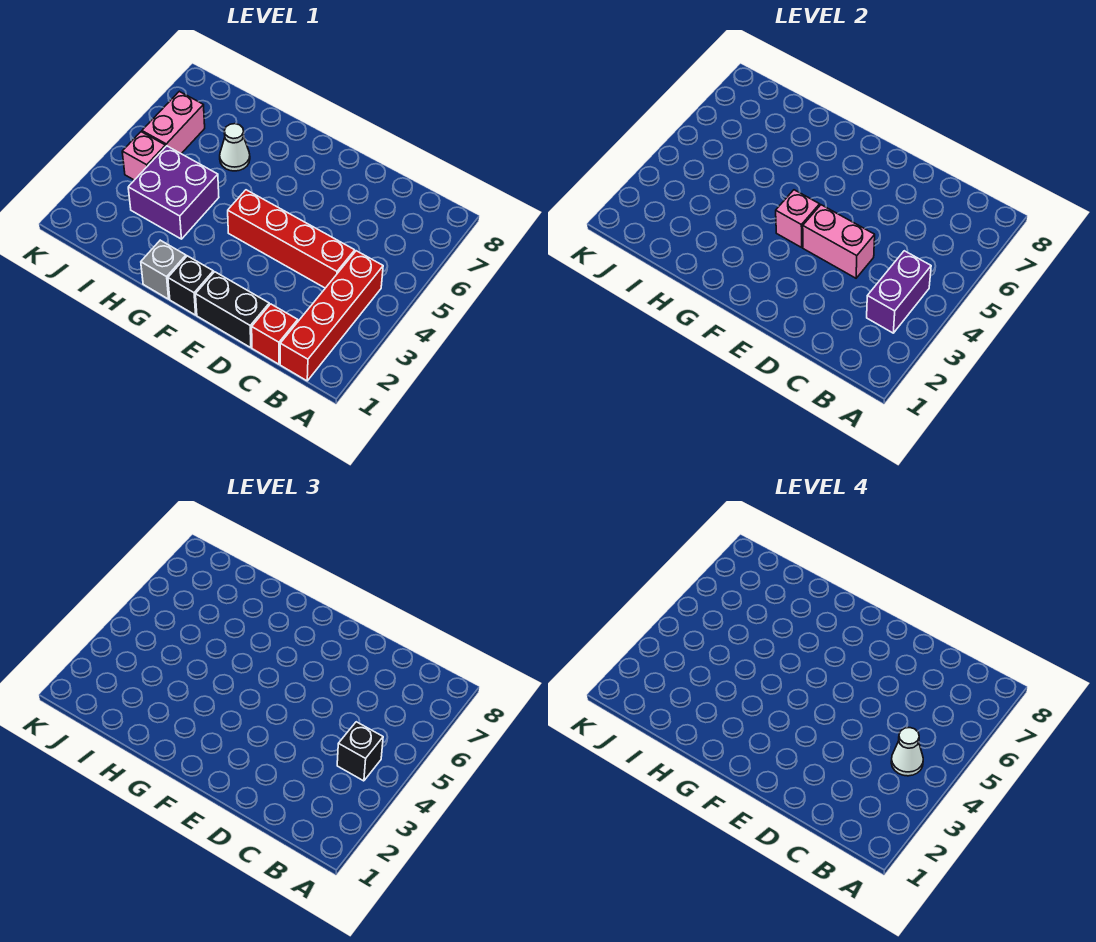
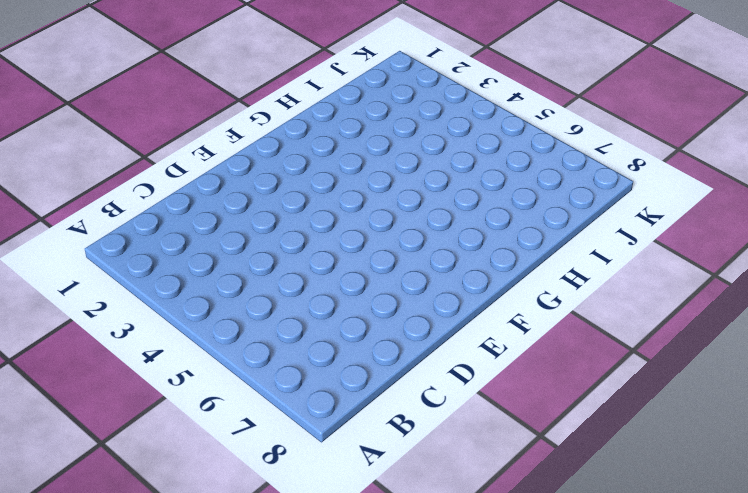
none -> red 1x4 brick [280,251,383,381]
none -> red 1x1 brick [252,304,298,364]
none -> red 1x4 brick [228,190,355,288]

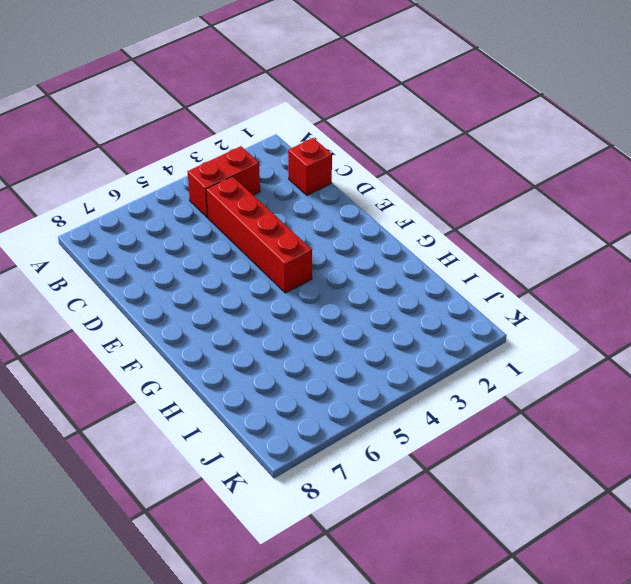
red 1x2 brick [187,146,260,217] -> red 1x4 brick [280,251,383,381]
none -> black 1x2 brick [196,272,269,347]
none -> black 1x1 brick [168,256,213,315]
none -> grey 1x1 brick [141,240,186,299]

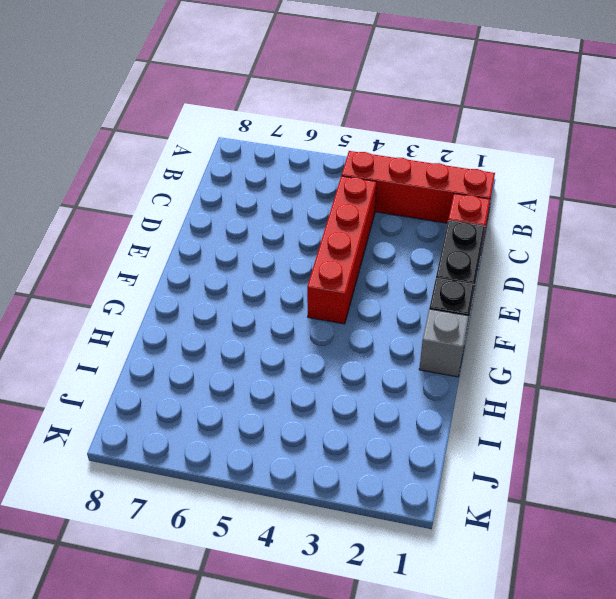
none -> purple 2x2 brick [128,146,219,239]
none -> white 1x1 cone [220,124,250,171]
none -> pink 1x1 brick [122,132,166,180]

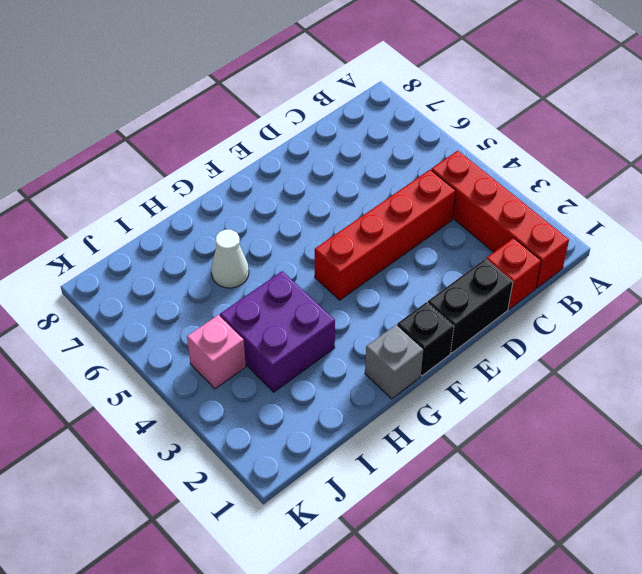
none -> pink 1x2 brick [142,91,205,154]
none -> purple 1x2 brick [867,251,931,333]
none -> pink 1x2 brick [803,205,875,278]

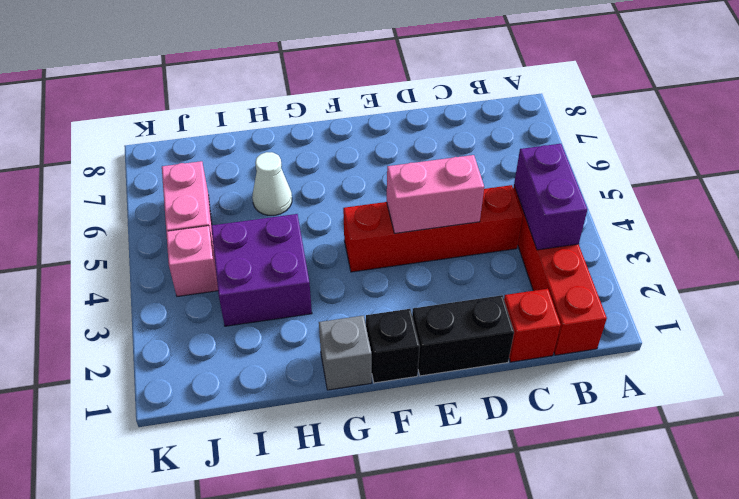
none -> pink 1x1 brick [776,190,820,248]
none -> black 1x1 brick [337,722,383,781]
none -> white 1x1 cone [891,728,923,776]

